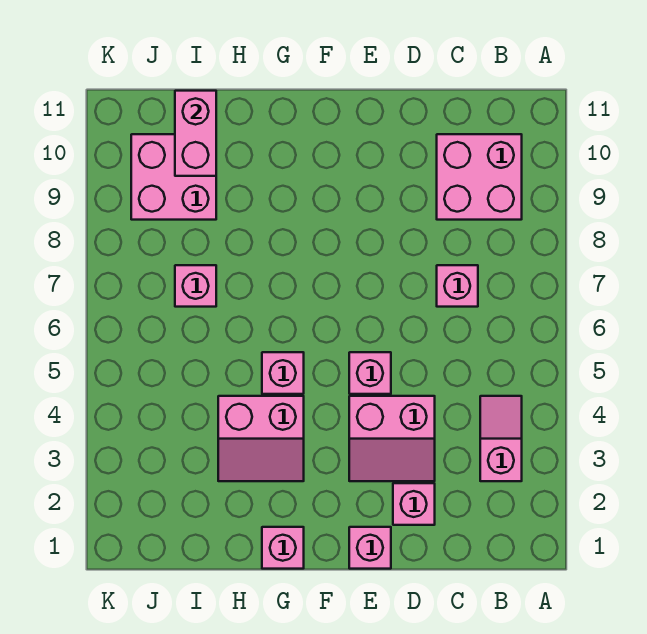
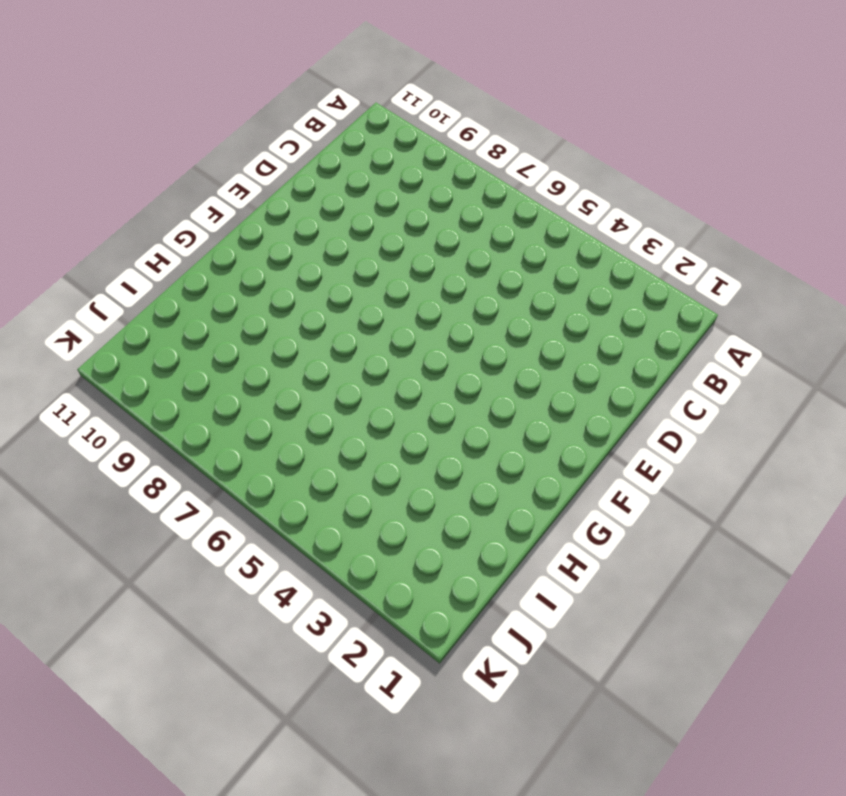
none -> pink 1x2 slope [480,396,522,481]
none -> pink 2x2 brick [437,134,522,220]
none -> pink 1x1 brick [437,265,478,307]

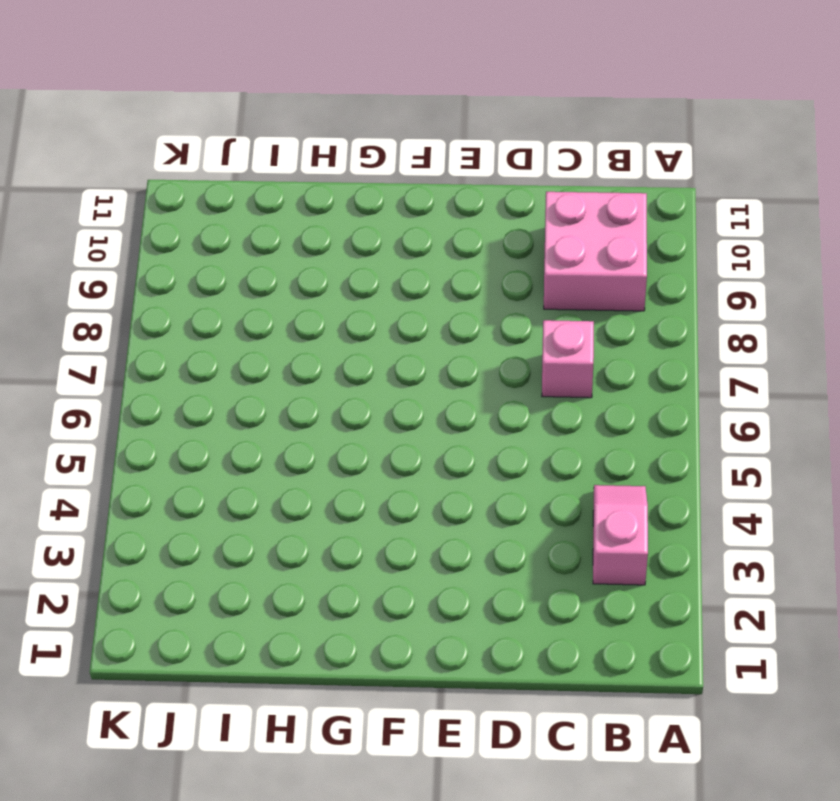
none -> pink 1x1 brick [393,483,435,525]
none -> pink 2x2 slope [349,396,435,481]
none -> pink 1x1 brick [349,527,391,569]

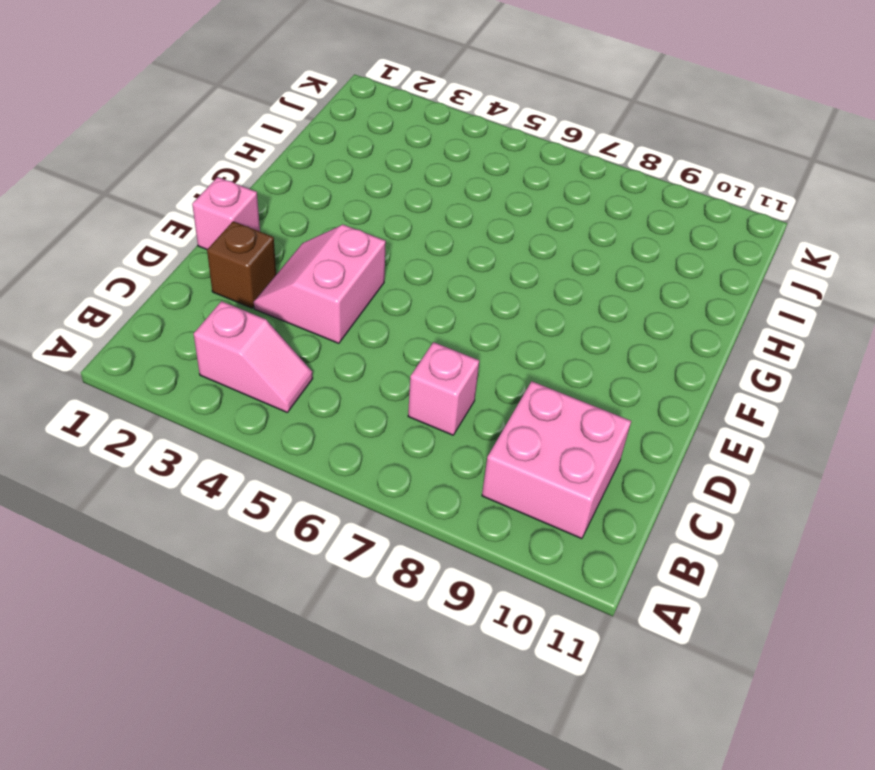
brown 1x1 brick [207,221,276,308] -> pink 1x1 brick [393,483,435,525]
none -> pink 1x1 brick [349,352,391,394]
none -> pink 1x1 brick [262,527,304,569]
none -> pink 2x2 slope [218,396,304,481]

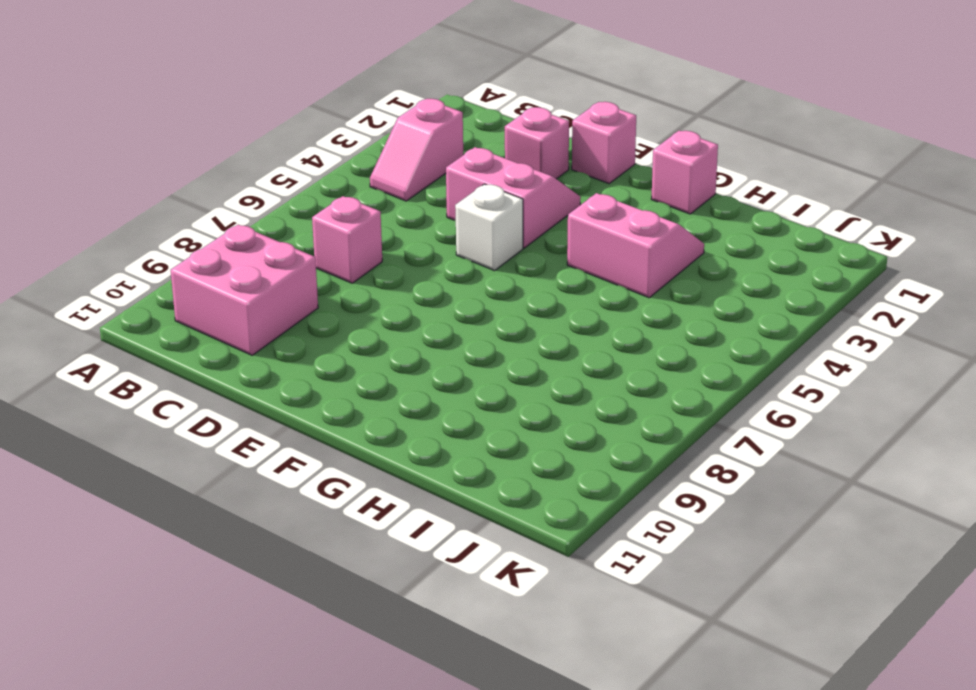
white 1x1 brick [455,184,523,271] -> pink 1x1 brick [349,352,391,394]
none -> pink 1x1 brick [262,352,304,394]
none -> pink 1x1 brick [175,265,216,307]
none -> pink 2x2 brick [131,134,216,220]

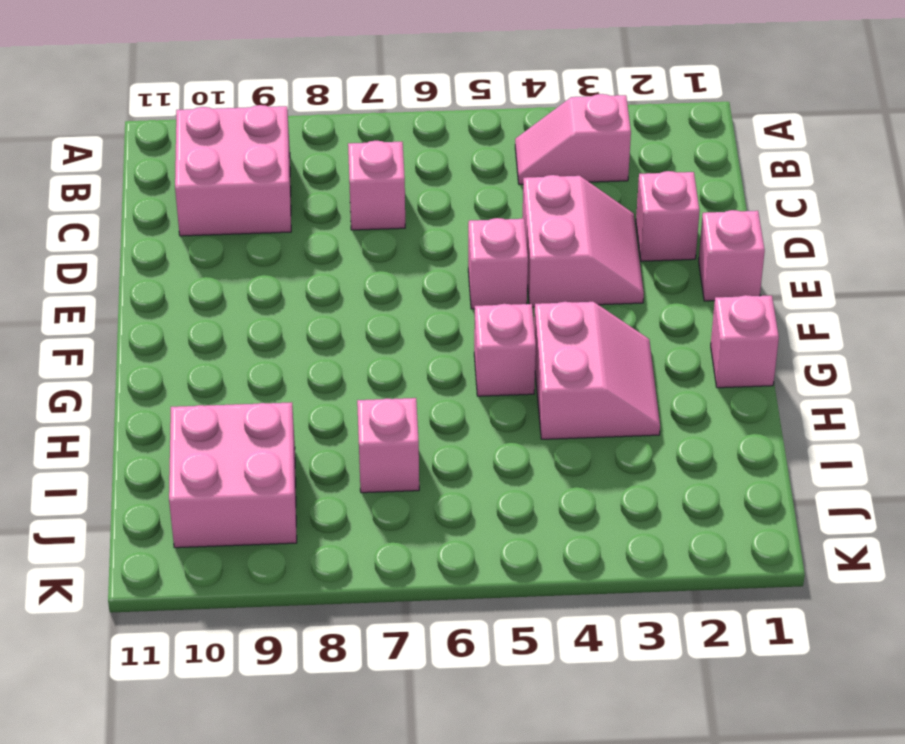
none -> pink 1x2 brick [175,91,216,176]

